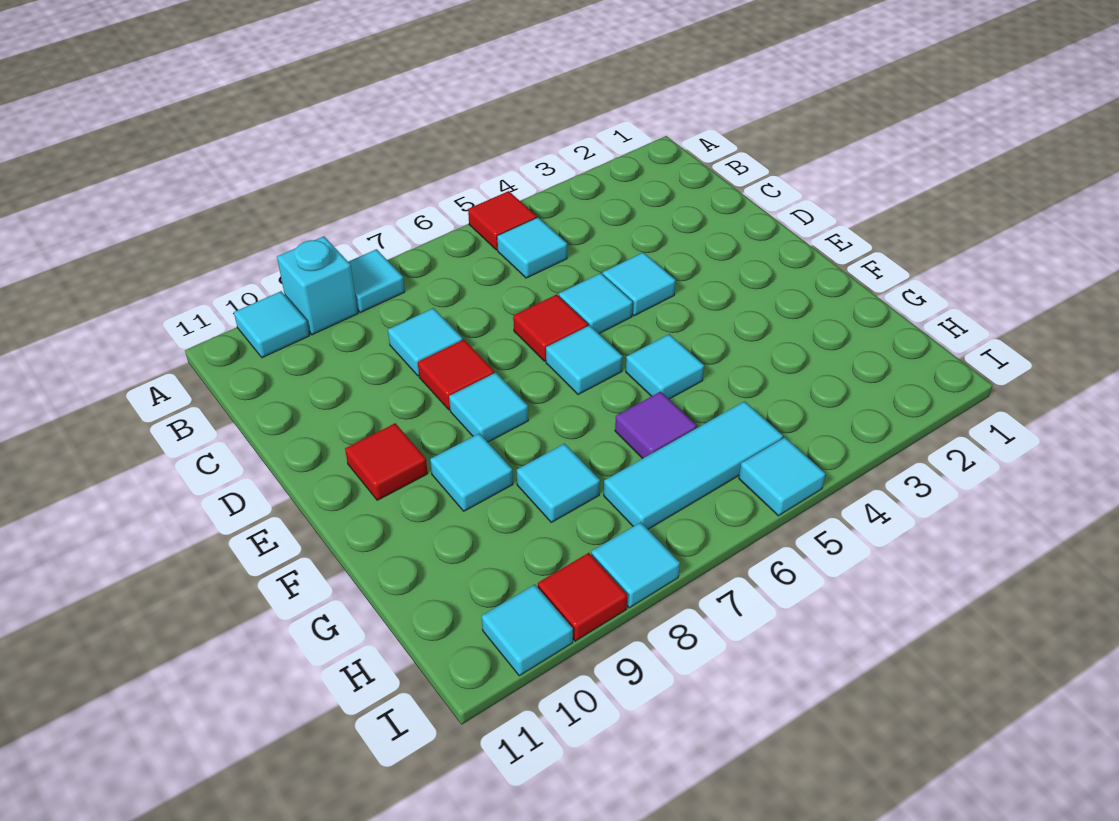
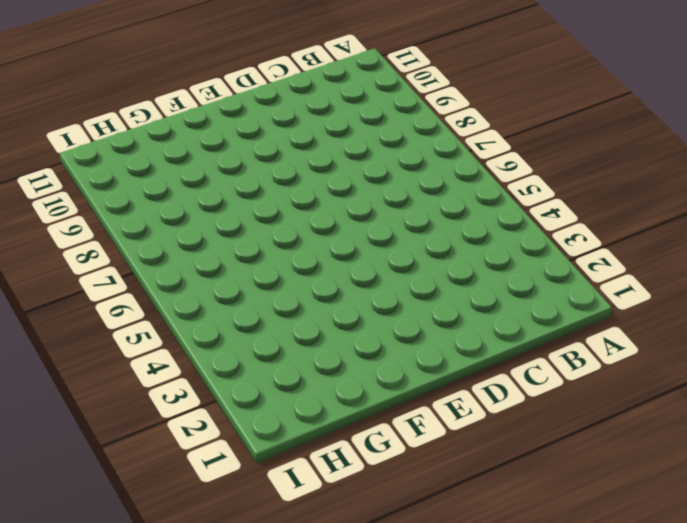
none -> red 1x1 tile [468,191,537,250]
none -> cyan 1x1 tile [348,249,405,313]
none -> cyan 1x1 brick [277,236,358,335]

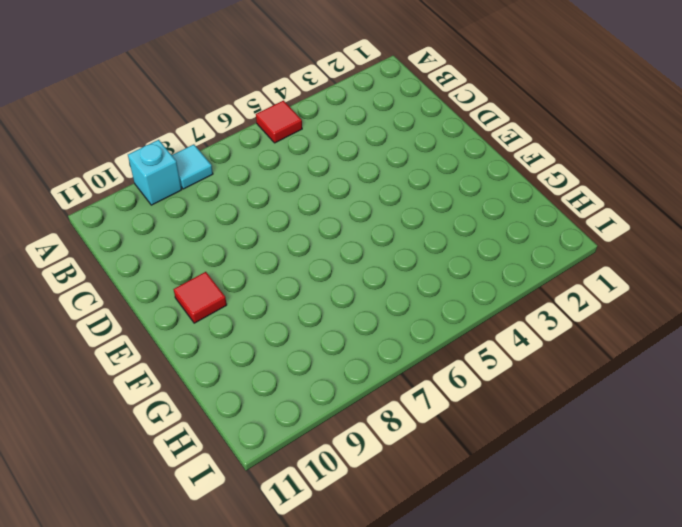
none -> cyan 1x1 tile [234,291,309,358]
none -> cyan 1x1 tile [497,217,567,278]
none -> cyan 1x1 tile [388,308,463,376]

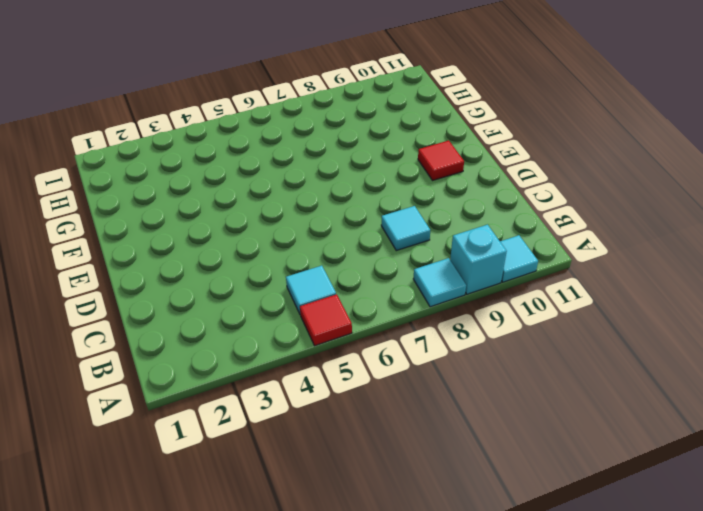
none -> cyan 1x1 tile [603,252,676,316]
none -> cyan 1x1 tile [559,273,633,334]
none -> red 1x1 tile [513,295,588,361]

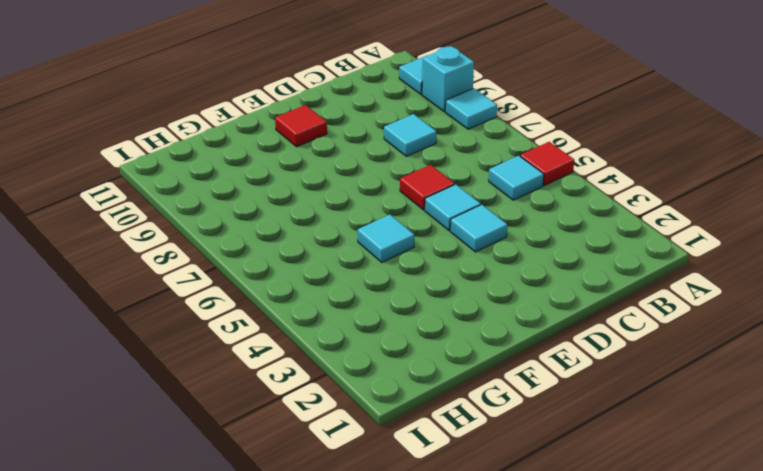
none -> red 1x1 tile [418,340,494,410]
none -> cyan 1x1 tile [546,325,623,395]
none -> cyan 1x1 tile [449,373,528,442]

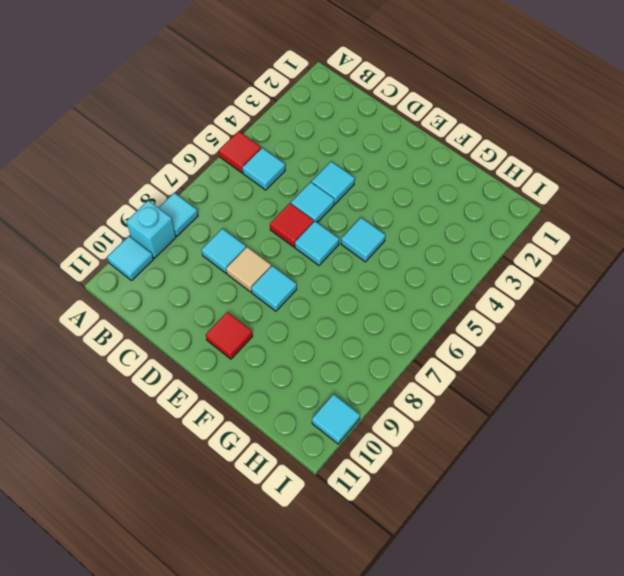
tan 1x1 tile [226,247,271,292] -> red 1x1 tile [418,340,494,410]
none -> cyan 1x1 tile [430,433,513,511]
none -> purple 1x1 tile [615,391,697,459]
none -> cyan 1x1 tile [517,444,600,522]

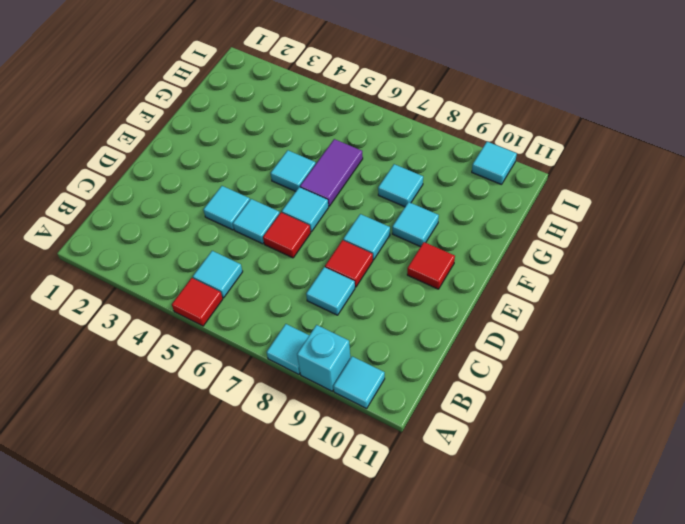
purple 1x2 tile [300,139,363,206] -> purple 1x1 tile [615,391,697,459]
none -> cyan 1x3 tile [604,401,783,529]
none -> cyan 1x1 tile [739,438,826,516]
none -> cyan 1x1 tile [591,522,680,608]

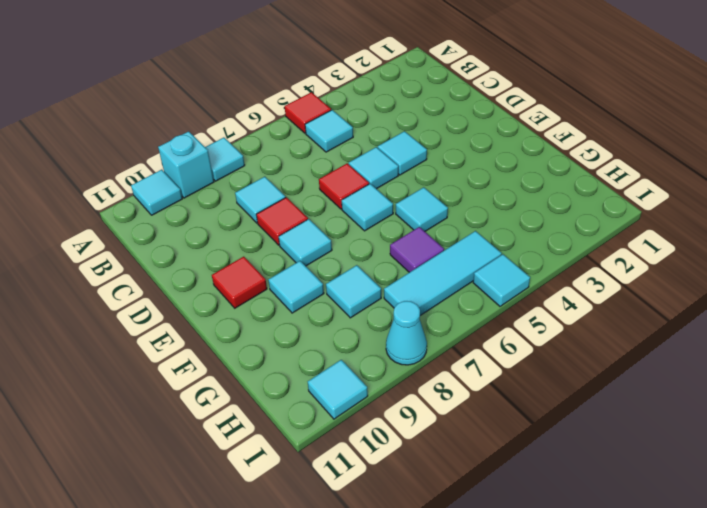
cyan 1x1 cone [386,301,427,365] -> cyan 1x1 tile [591,522,680,608]
none -> red 1x1 tile [538,553,627,641]

